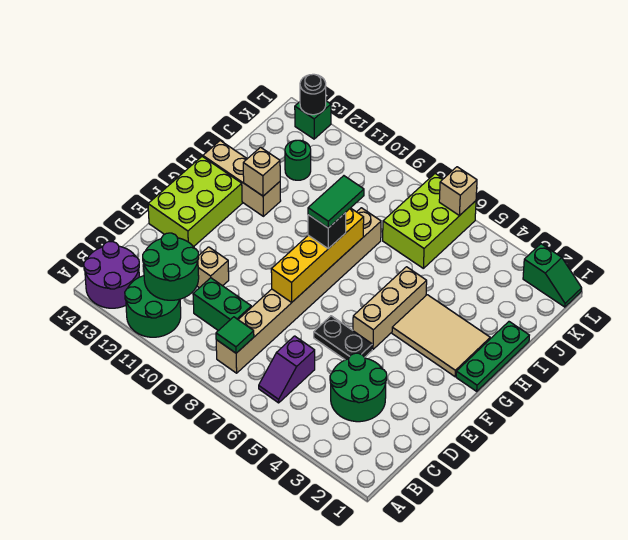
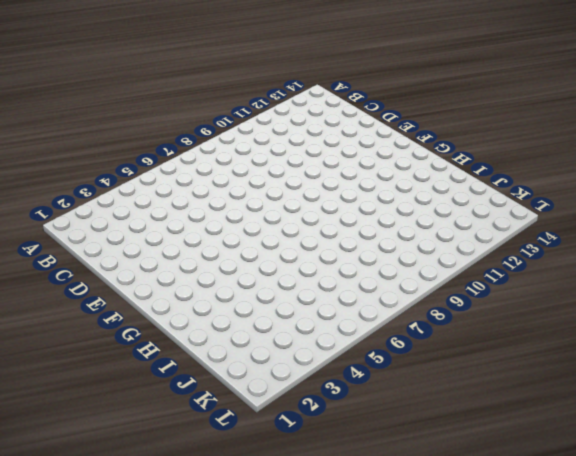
none -> green 2x2 round brick [125,276,181,337]
none -> purple 2x2 round brick [84,242,139,308]
none -> purple 1x2 slope [259,336,315,403]

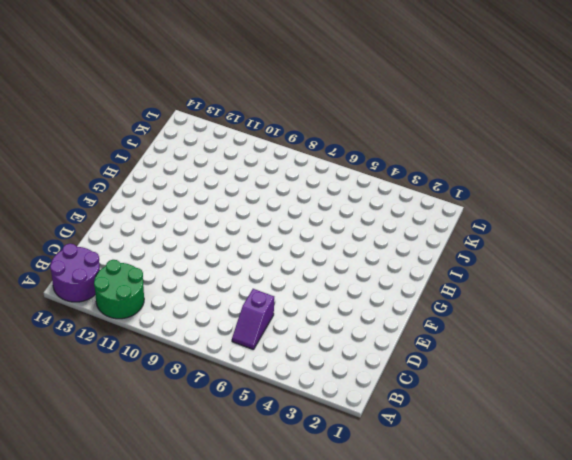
none -> tan 1x8 brick [216,208,381,373]
none -> green 2x2 round brick [330,353,387,422]
none -> green 1x2 brick [193,278,251,331]

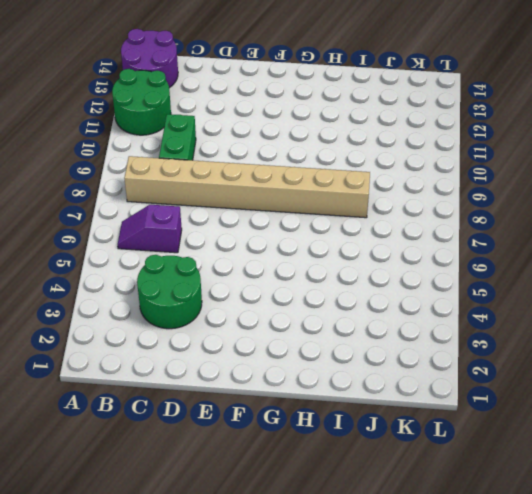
none -> tan 1x1 brick [197,247,229,288]
none -> black 1x2 plate [314,316,372,360]
none -> lime 2x3 brick [148,157,242,247]

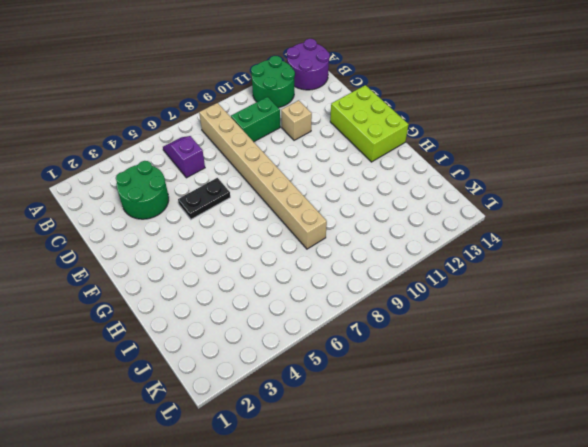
none -> tan 1x3 brick [353,267,427,349]
none -> green 1x3 plate [456,322,529,391]
none -> tan 2x3 tile [392,295,490,377]

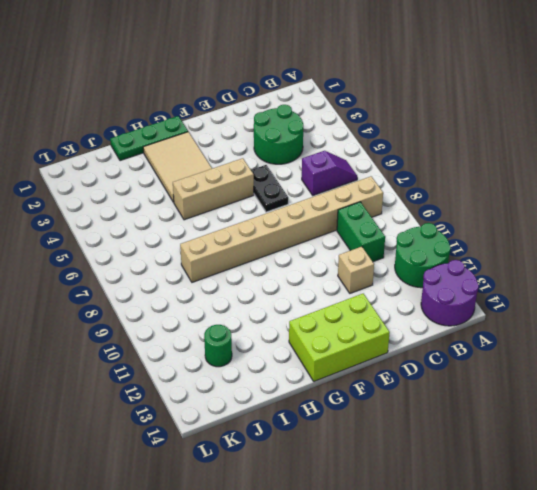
none -> tan 1x3 brick [203,141,281,216]
none -> lime 2x3 brick [383,174,476,268]
none -> green 1x2 slope [523,244,582,307]

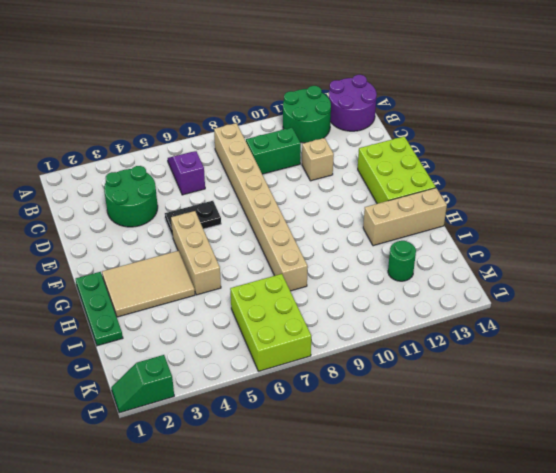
none -> green 1x1 brick [295,101,331,139]
none -> green 1x1 tile [216,317,254,353]
none -> green 2x2 round brick [143,233,199,300]

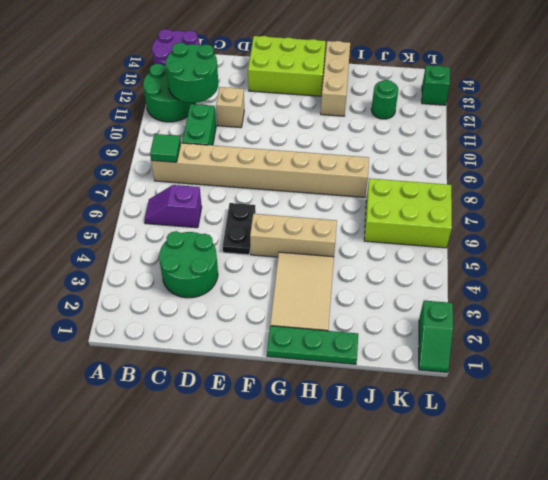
none -> yellow 1x4 brick [271,208,364,303]
none -> tan 1x1 brick [243,147,280,196]
none -> tan 1x1 brick [439,167,477,216]

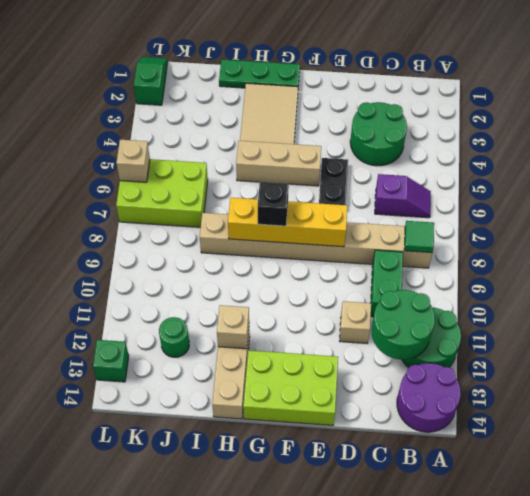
none -> black 1x1 round brick [300,74,326,115]
none -> green 1x2 tile [308,176,364,228]

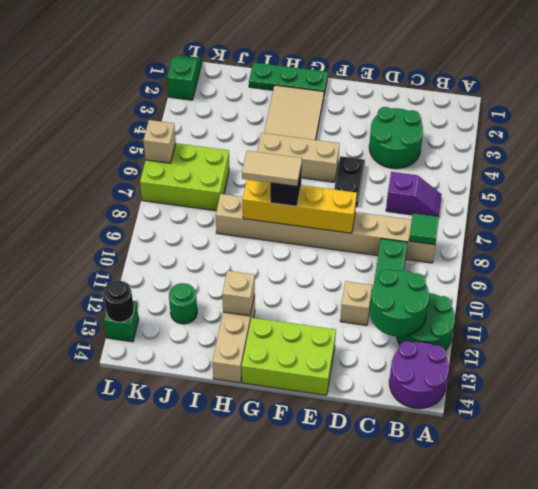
tan 1x2 tile [242,151,302,186] -> green 1x2 tile [308,176,364,228]

